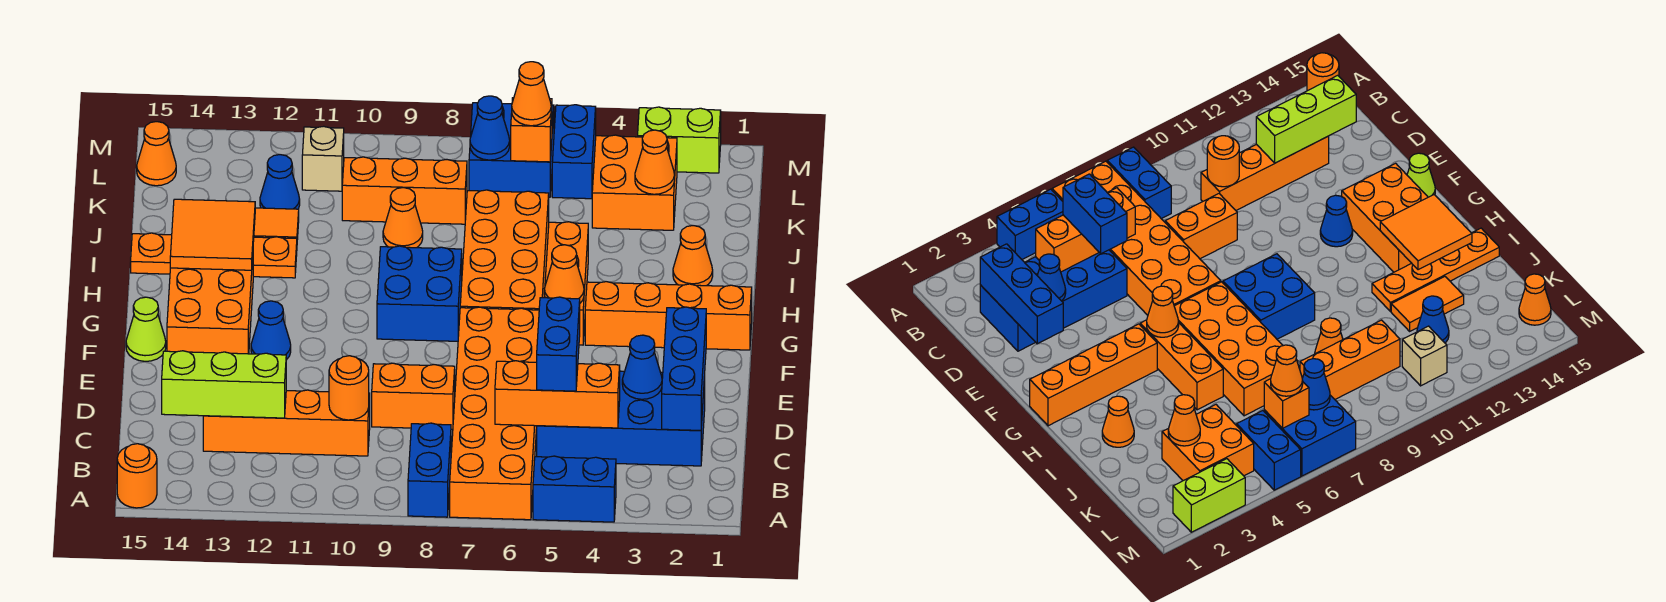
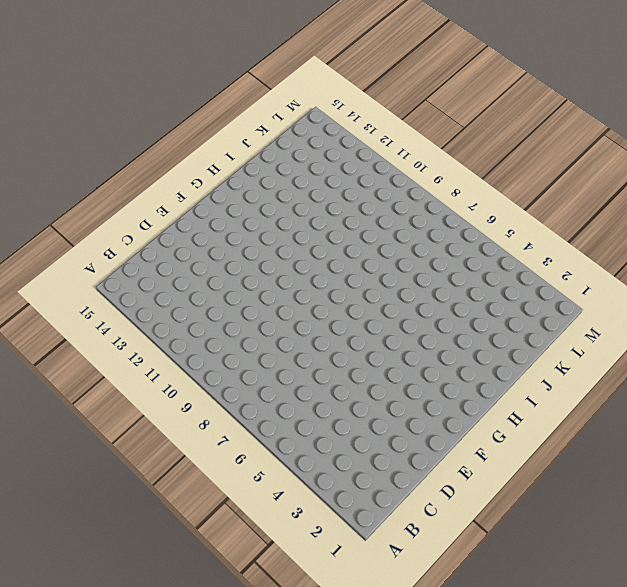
none -> blue 1x2 brick [533,456,616,522]
none -> orange 2x6 brick [450,307,539,520]
none -> blue 1x2 brick [408,423,451,517]
none -> orange 1x1 round brick [117,444,157,508]

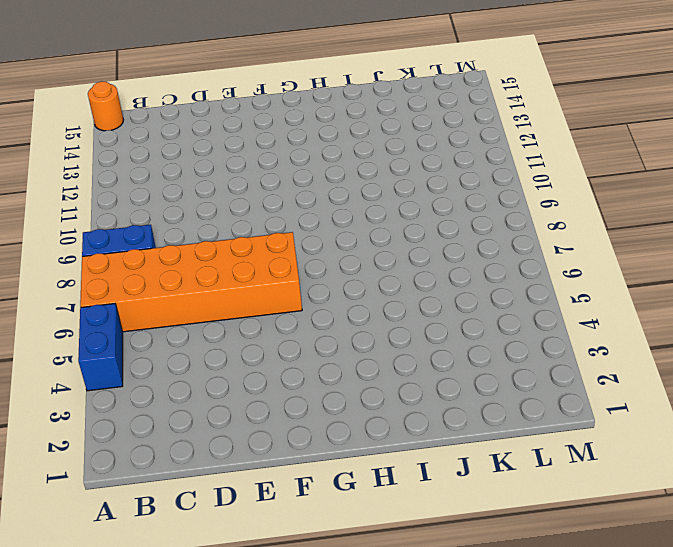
none -> blue 2x4 brick [537,371,705,466]
none -> orange 1x4 brick [203,390,370,456]
none -> orange 1x2 brick [372,363,455,429]
none -> blue 1x1 cone [251,301,291,360]

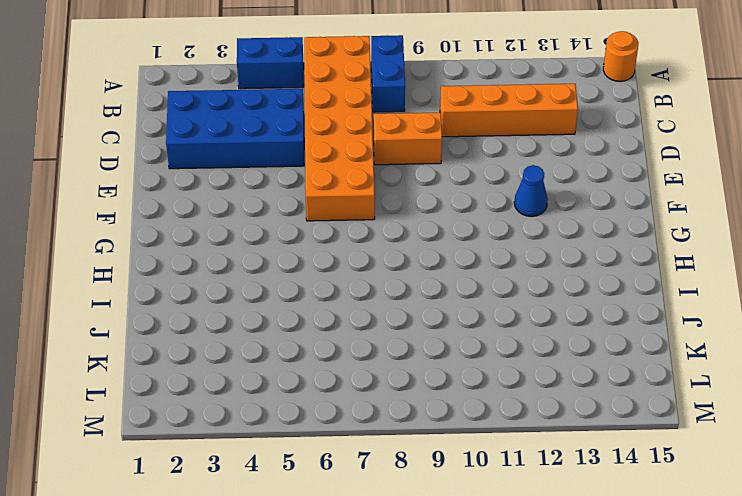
none -> orange 2x3 brick [167,258,253,354]
none -> lime 1x1 cone [126,297,166,361]
none -> orange 1x4 brick [585,282,752,350]
none -> orange 1x3 brick [544,222,588,345]

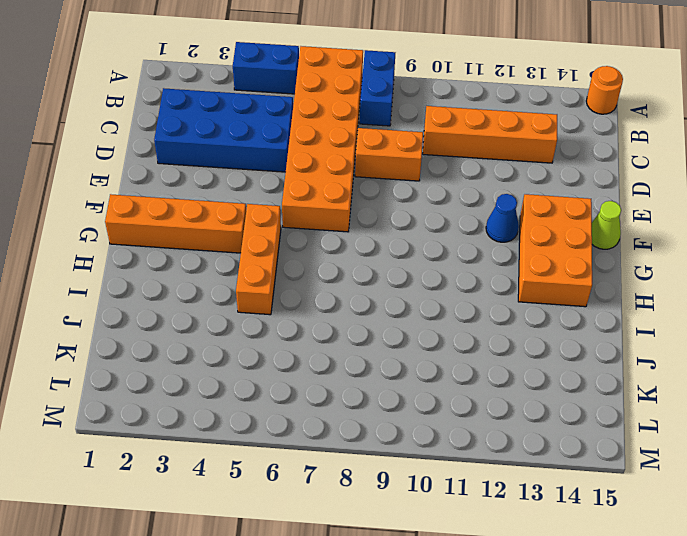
none -> orange 2x4 brick [460,190,549,310]
none -> blue 2x2 brick [377,246,462,341]
none -> orange 1x1 cone [673,226,713,286]
none -> orange 1x4 plate [131,233,297,278]

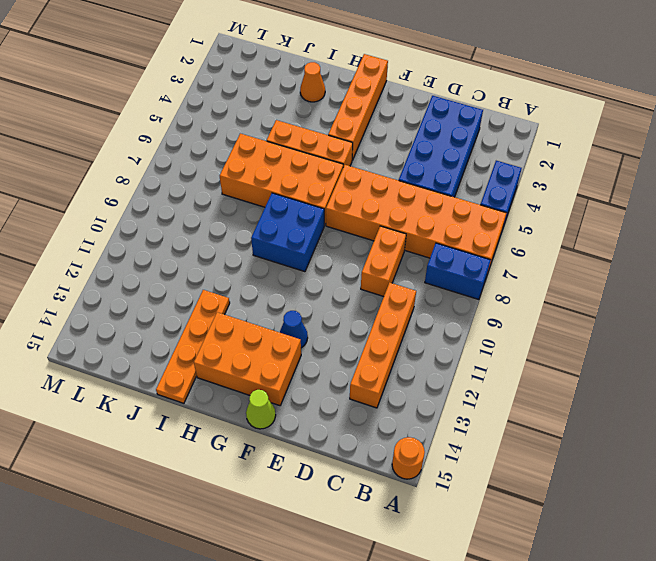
none -> orange 1x1 cone [383,188,423,248]
none -> orange 1x2 tile [254,208,299,240]
none -> orange 2x2 brick [592,135,677,230]
none -> orange 1x3 brick [342,157,467,224]

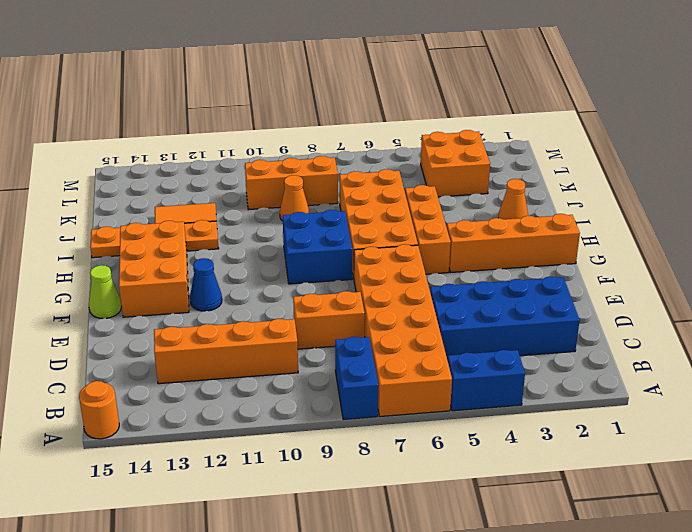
none -> blue 1x1 cone [260,155,300,209]
none -> blue 1x2 brick [552,105,596,199]
none -> blue 2x2 brick [469,103,554,197]
none -> tan 1x1 brick [302,126,344,191]

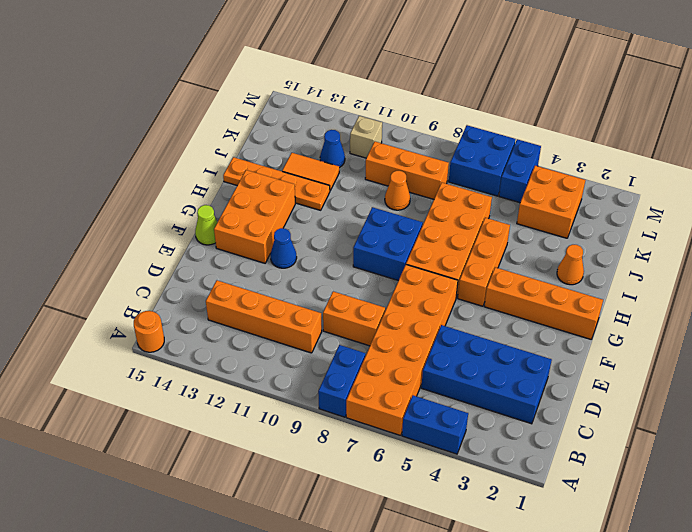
none -> orange 1x1 cone [137,122,176,186]
none -> lime 1x2 brick [638,107,721,173]
none -> blue 1x3 brick [662,307,706,430]
none -> orange 1x3 brick [495,361,620,428]

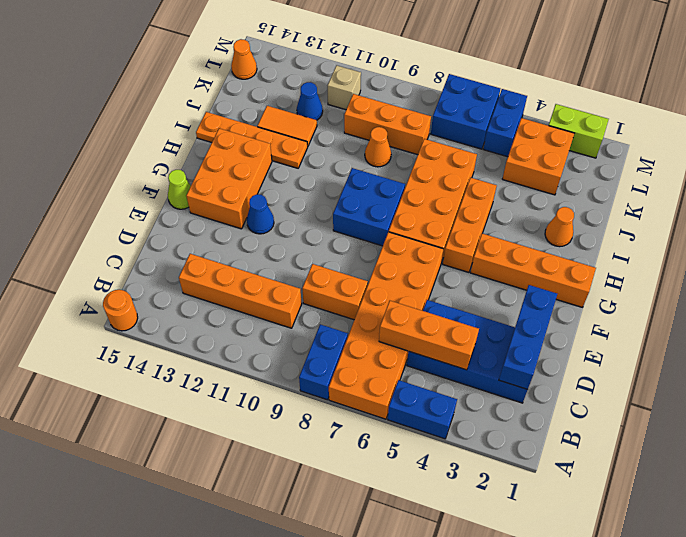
none -> orange 1x1 round brick [329,356,369,420]
none -> lime 1x3 brick [162,351,286,418]
none -> blue 1x1 cone [622,335,662,399]
none -> orange 1x1 cone [544,245,584,303]

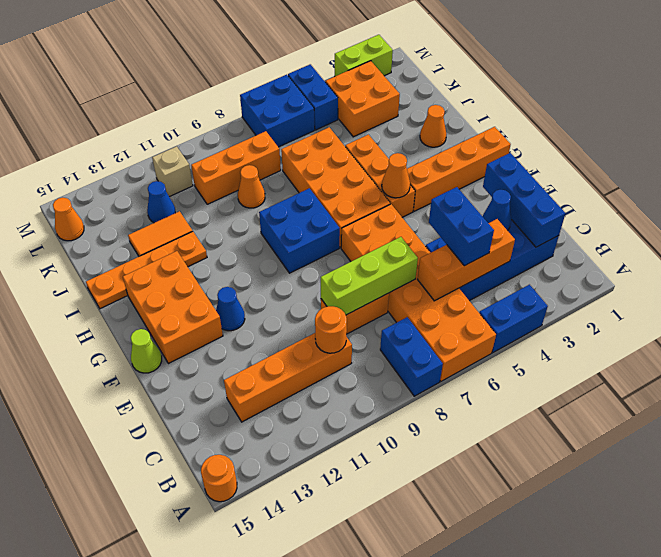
lime 1x3 brick [321,237,418,315] -> lime 1x3 brick moved to [162,351,286,418]
none -> orange 2x2 tile [170,199,255,270]
none -> orange 1x1 cone [635,130,675,194]
none -> orange 1x1 brick [511,98,552,162]
none -> blue 1x1 cone [470,96,510,160]

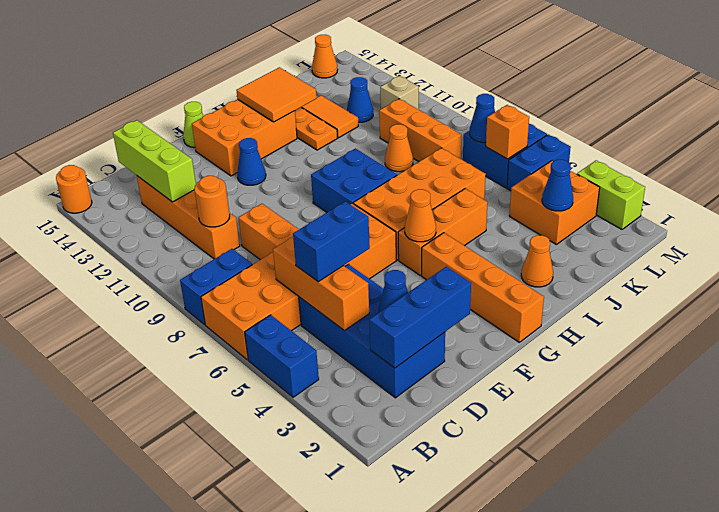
blue 1x1 cone [542,160,573,211] -> orange 1x1 cone [635,130,675,194]
none -> orange 1x1 cone [512,62,551,126]

